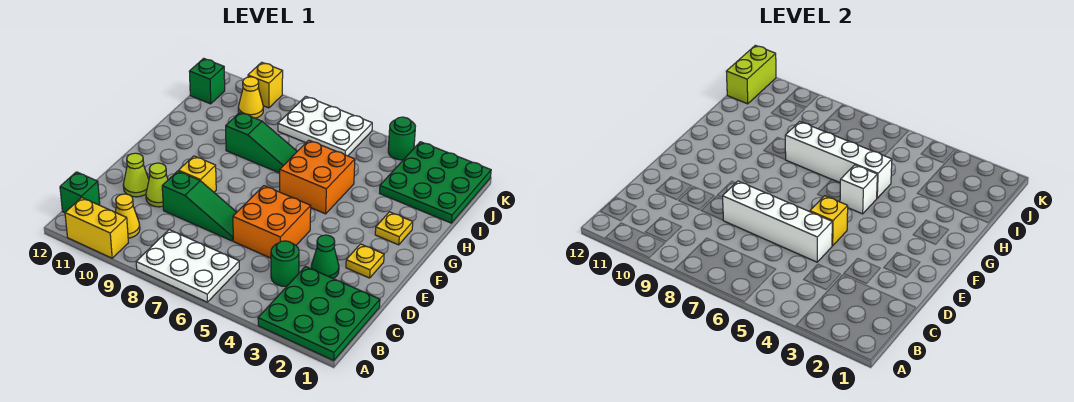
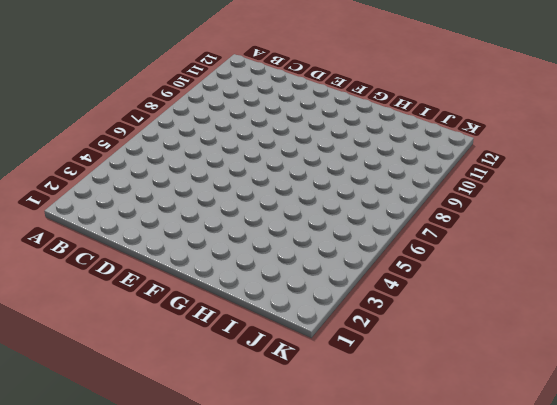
none -> green 3x3 plate [258,267,380,360]
none -> white 2x3 plate [136,230,239,302]
none -> yellow 1x2 brick [65,198,128,258]

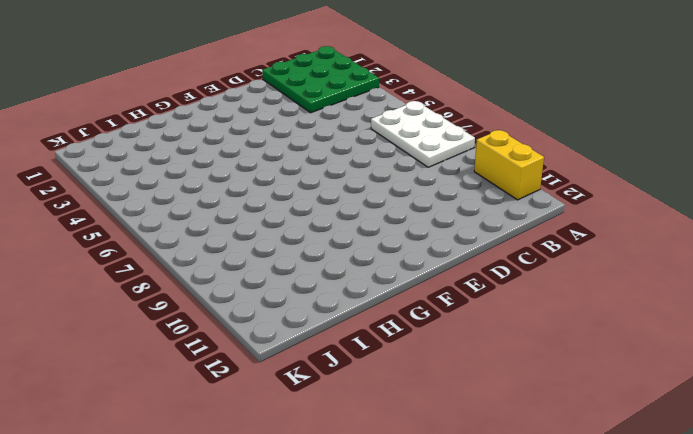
none -> yellow 1x1 cone [115,194,140,238]
none -> green 1x1 brick [60,172,100,213]
none -> green 1x1 round brick [271,241,299,286]

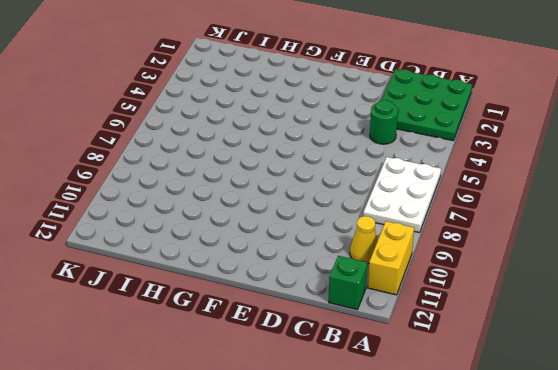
none -> green 1x1 cone [311,235,339,279]
none -> orange 2x2 brick [233,186,311,258]
none -> green 1x3 slope [162,171,237,241]

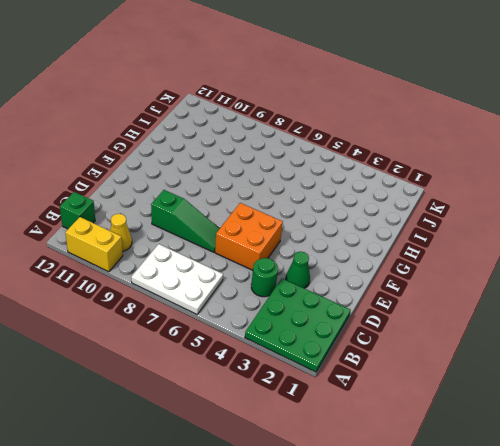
none -> lime 1x1 cone [146,163,168,207]
none -> lime 1x1 cone [123,153,149,197]
none -> yellow 1x1 plate [346,244,384,278]

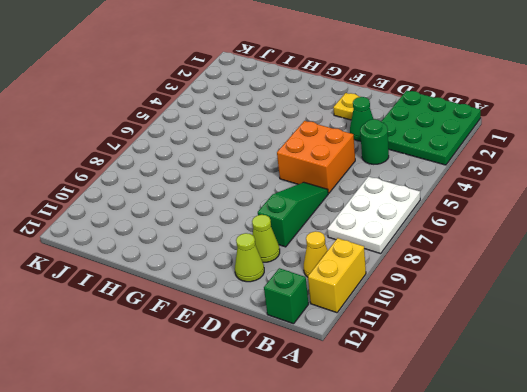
none -> yellow 1x1 brick [179,156,216,192]
none -> yellow 1x1 plate [375,212,413,245]
none -> orange 2x2 brick [280,140,355,214]

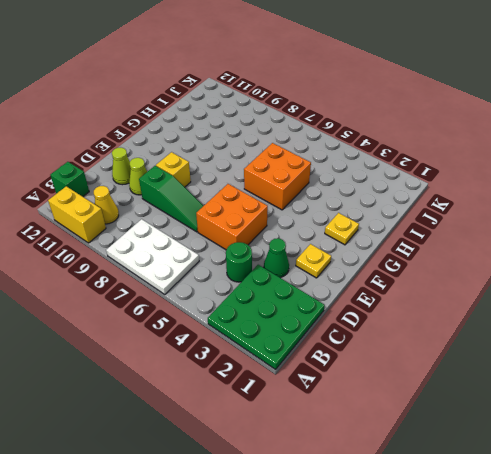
none -> green 1x3 slope [226,112,297,173]
none -> green 3x3 plate [380,142,491,223]
none -> white 2x3 plate [278,96,372,156]

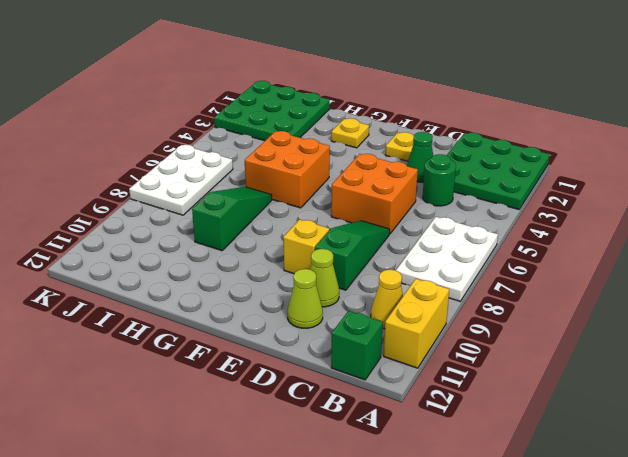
none -> yellow 1x1 cone [238,77,263,118]
none -> green 1x1 brick [189,58,225,104]
none -> green 1x1 round brick [388,117,415,160]

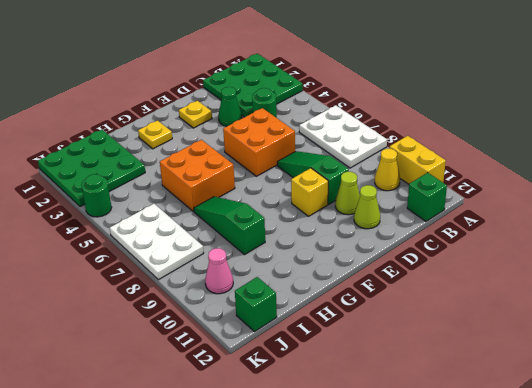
pink 1x1 cone [205,248,233,294] -> yellow 1x1 cone [238,77,263,118]
none -> yellow 1x1 brick [248,62,283,108]
none -> white 1x4 brick [722,181,832,262]
none -> yellow 1x1 brick [810,196,848,246]

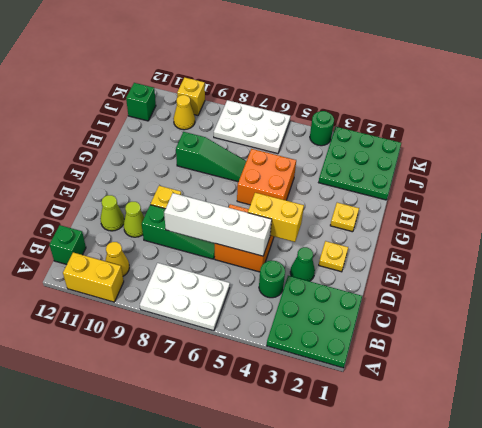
yellow 1x2 brick [248,193,304,242] -> yellow 1x1 brick [810,196,848,246]
none -> white 1x1 brick [840,165,877,214]
none -> white 1x4 brick [785,121,892,198]
none -> lime 1x2 brick [726,45,776,104]

